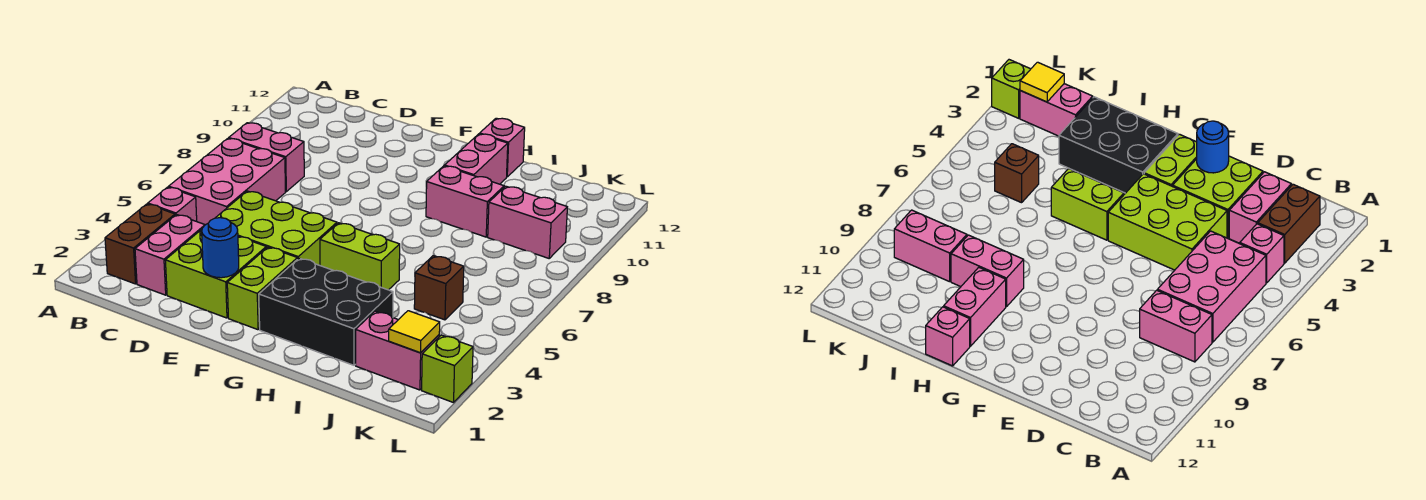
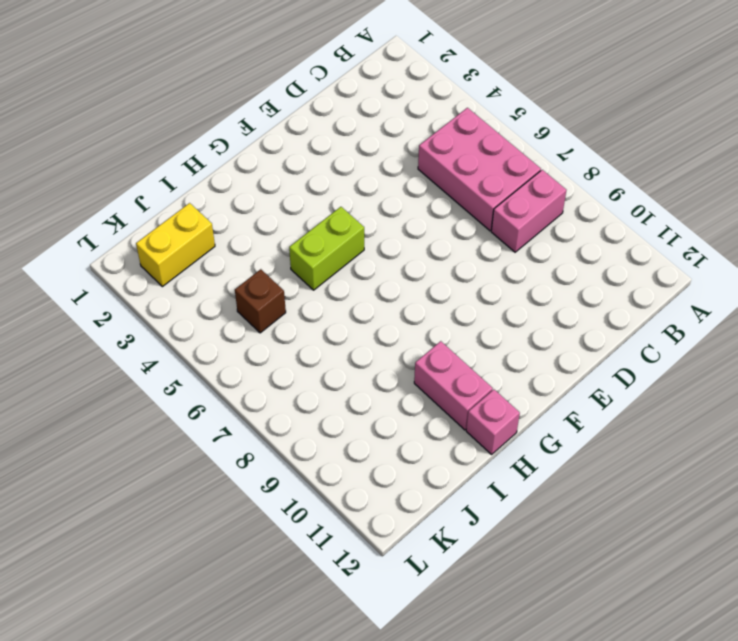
yellow 1x2 brick [136,203,215,287] -> pink 1x2 brick [356,311,439,390]
none -> brown 1x2 brick [105,204,175,284]
none -> pink 1x1 brick [148,187,197,221]
none -> pink 1x2 brick [135,215,205,295]

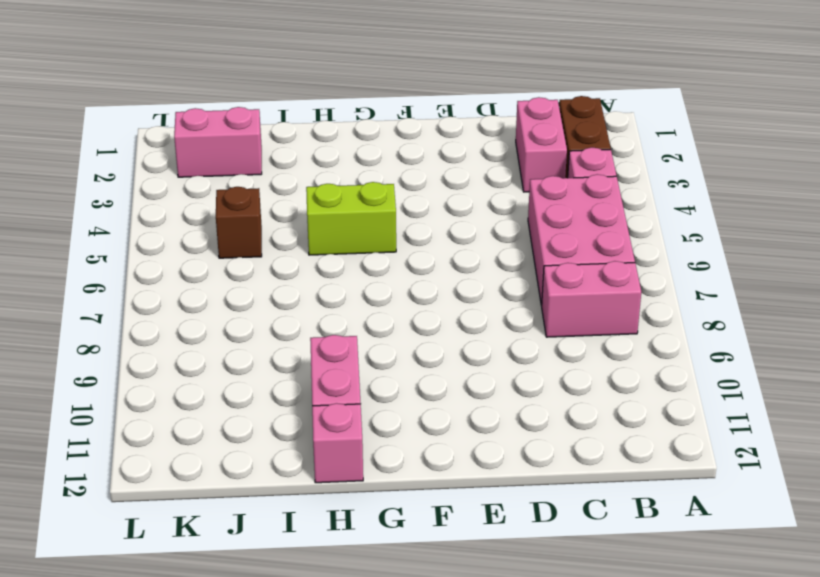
none -> lime 2x2 brick [165,229,266,318]
none -> lime 2x3 brick [216,191,337,265]
none -> lime 1x2 brick [227,247,297,330]

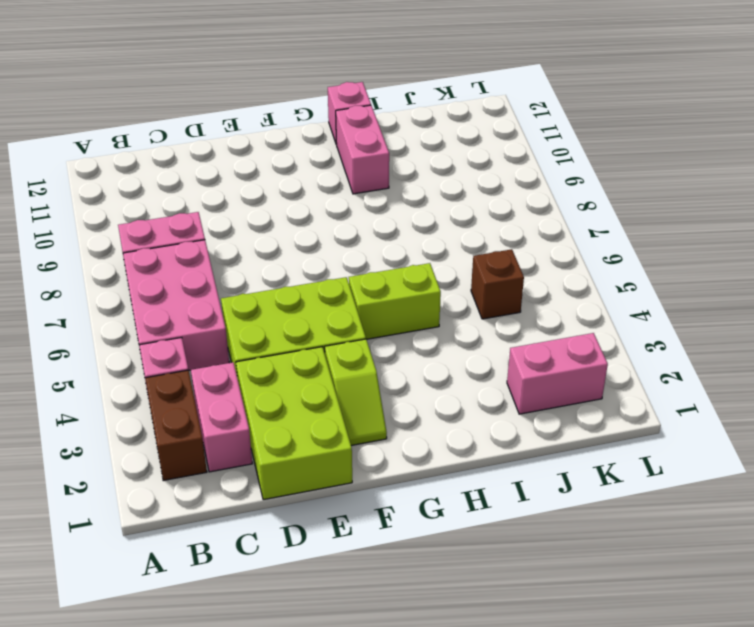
lime 2x3 brick [236,347,352,500] -> lime 2x2 brick [165,229,266,318]
lime 1x2 slope [325,339,387,446] -> lime 1x2 brick [227,247,297,330]
none -> black 2x3 brick [259,258,393,365]
none -> pink 1x2 brick [426,166,504,237]
none -> pink 1x2 brick [488,186,567,258]

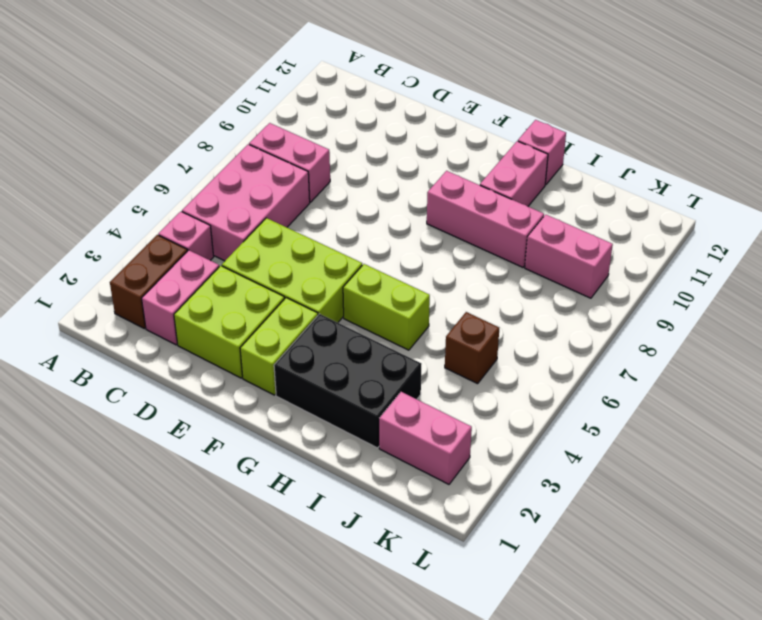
pink 1x3 brick [427,171,544,267] -> pink 1x2 brick [426,166,504,237]
none -> lime 1x1 brick [422,335,473,403]
none -> blue 1x1 round brick [202,218,239,278]
none -> yellow 1x1 tile [389,311,440,353]

